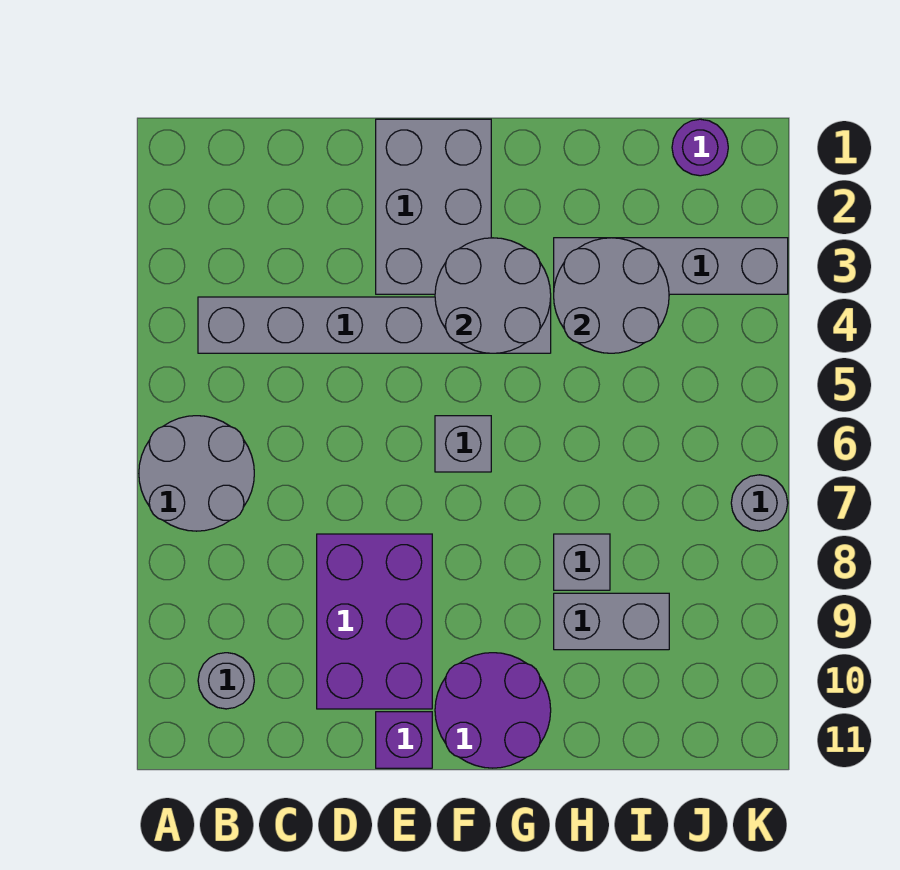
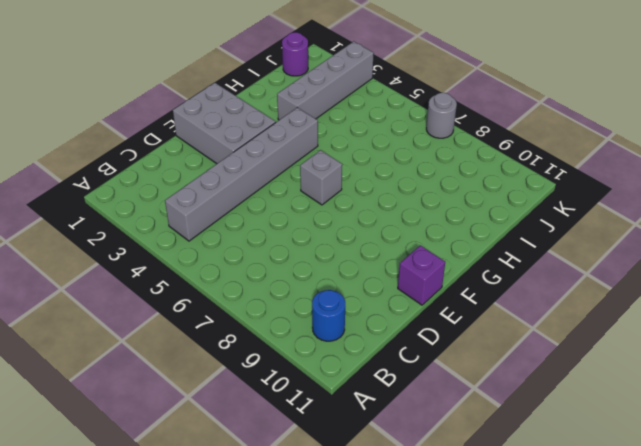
blue 1x1 round brick [312,290,345,341] -> grey 1x1 round brick [198,653,254,709]
none -> grey 2x2 round brick [139,416,254,531]
none -> purple 2x3 brick [317,534,432,709]
none -> purple 2x2 round brick [435,653,551,768]

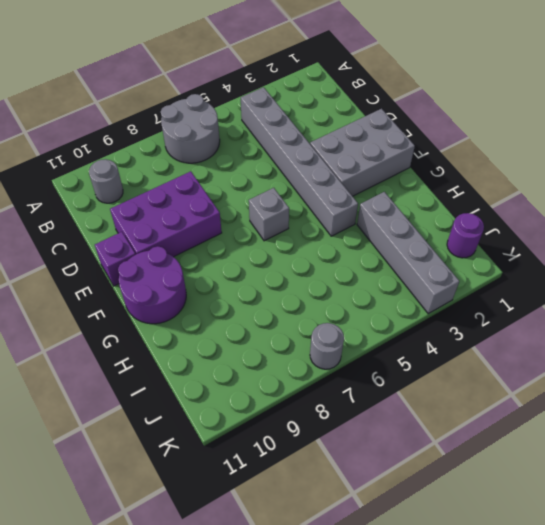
none -> grey 1x1 brick [554,534,610,590]
none -> grey 1x2 brick [554,593,669,650]
none -> grey 2x2 round brick [435,238,551,353]

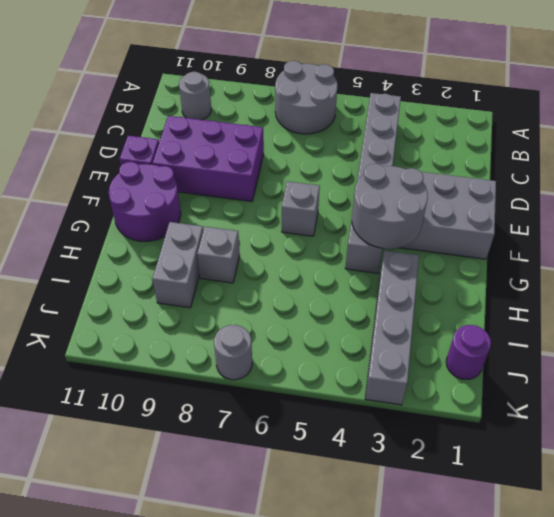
none -> grey 2x2 round brick [554,238,669,353]

